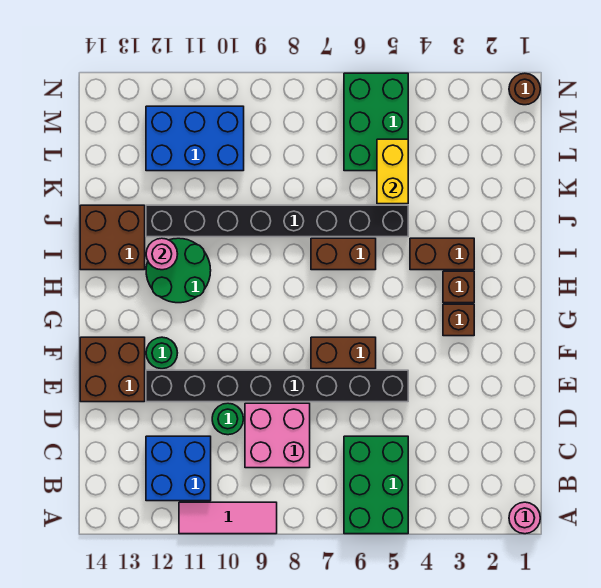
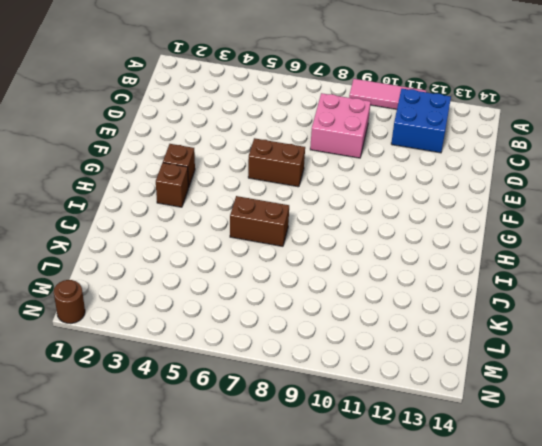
none -> pink 1x1 round brick [509,502,540,534]
none -> green 2x3 brick [344,436,408,534]
none -> green 1x1 round brick [212,403,243,435]

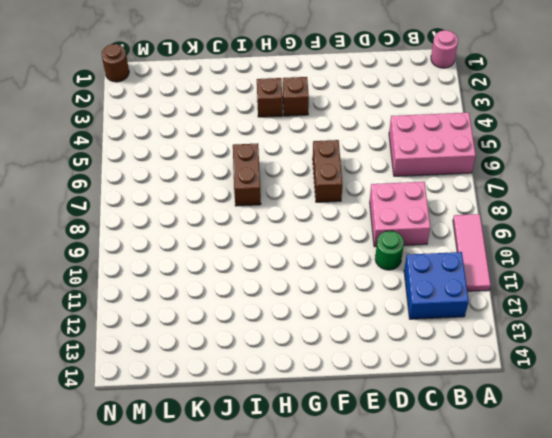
pink 2x3 brick [389,113,476,176] -> green 2x3 brick [344,436,408,534]
none -> black 1x8 brick [146,370,408,402]
none -> brown 2x2 brick [80,337,145,402]
none -> green 1x1 round brick [146,337,177,369]

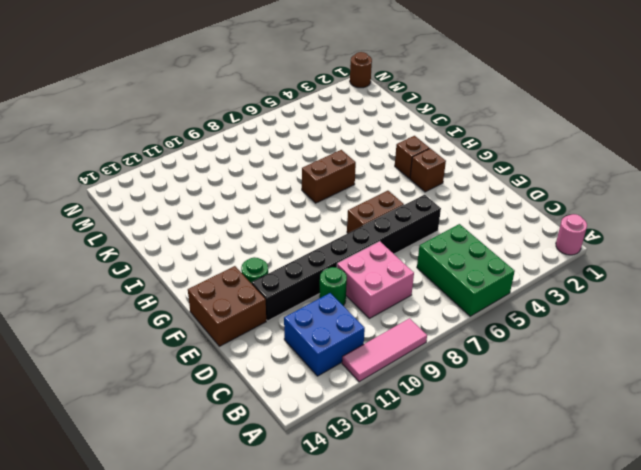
none -> green 2x2 round brick [146,238,211,303]
none -> brown 1x2 brick [410,238,474,270]
none -> brown 2x2 brick [80,205,145,270]

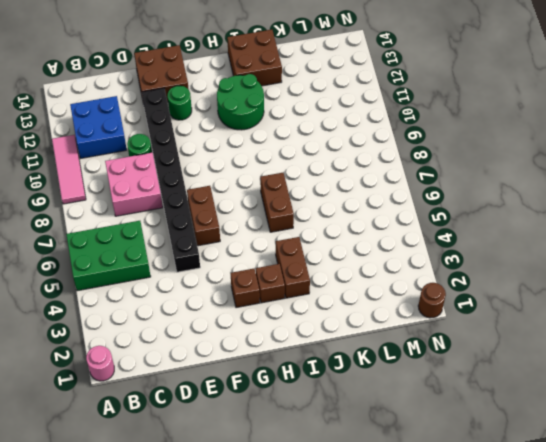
none -> black 1x8 brick [146,205,408,237]
none -> green 2x3 brick [344,73,408,171]
none -> blue 2x3 brick [146,106,244,171]

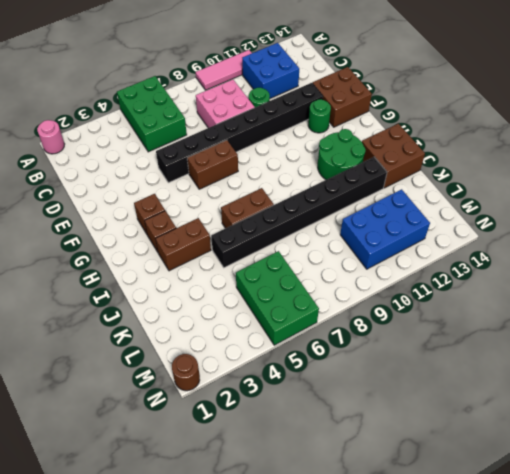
none -> pink 1x1 round brick [146,238,177,270]
none -> yellow 1x2 brick [377,139,408,204]

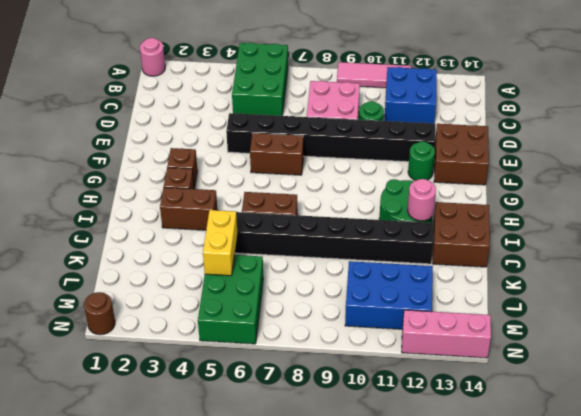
pink 1x3 brick [402,310,491,358] -> none

